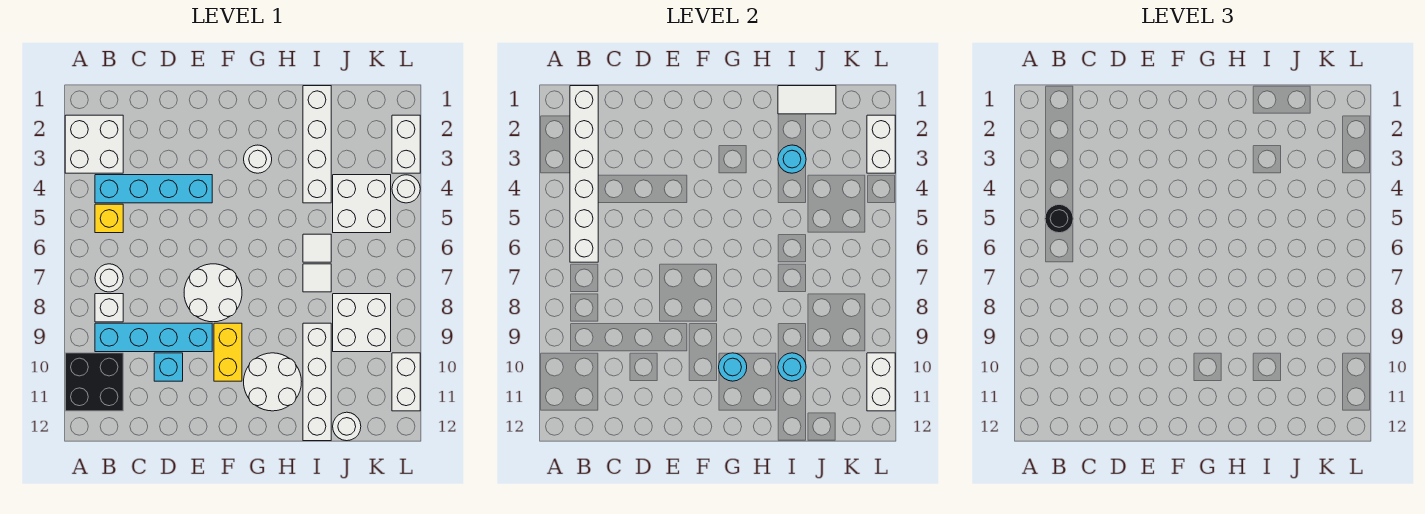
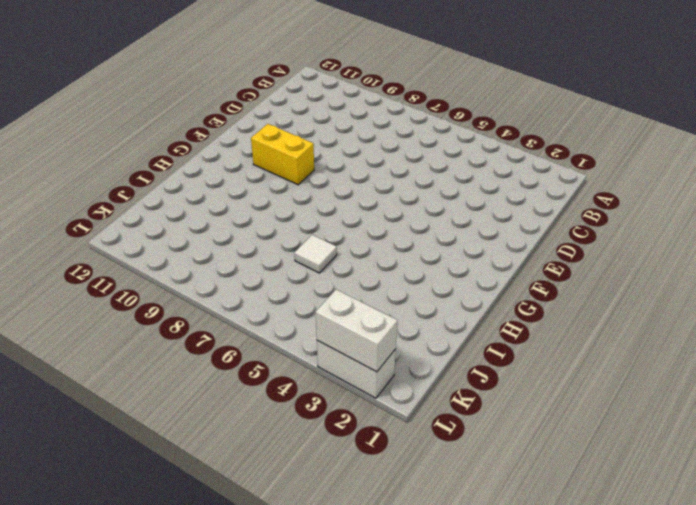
none -> white 2x2 brick [65,115,123,173]
none -> black 2x2 brick [65,353,123,411]
none -> cyan 1x4 brick [95,175,212,203]
none -> yellow 1x1 brick [95,204,123,233]

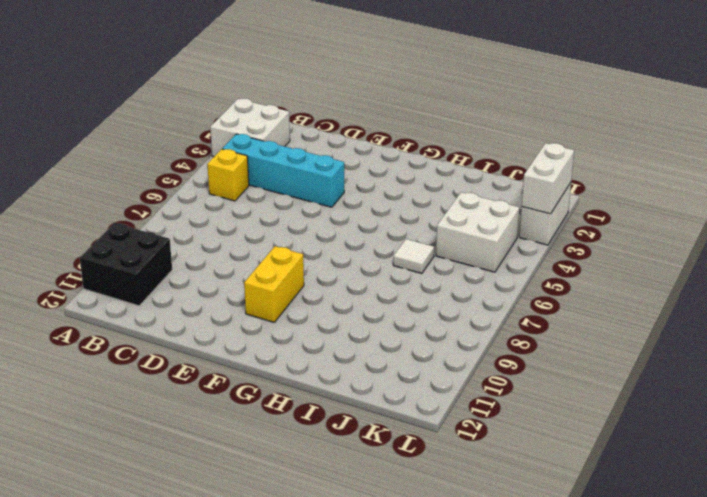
none -> white 1x1 round brick [95,264,123,292]
none -> white 1x1 brick [95,294,123,322]
none -> cyan 1x4 brick [95,323,212,352]
none -> cyan 1x1 brick [154,353,183,381]

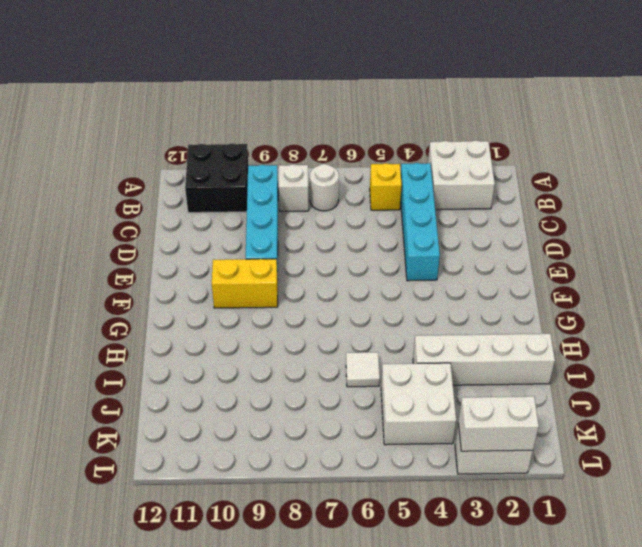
none -> cyan 1x1 brick [154,353,183,381]
none -> white 2x2 round brick [184,264,242,322]
none -> white 1x1 round brick [244,145,272,173]
none -> white 2x2 round brick [244,353,301,411]

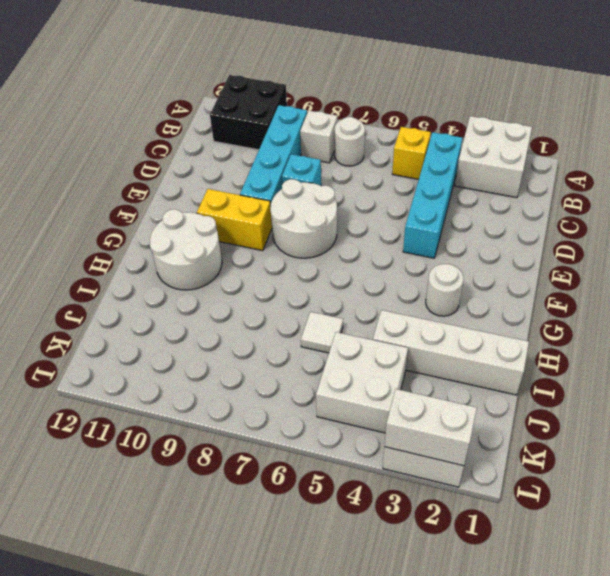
cyan 1x1 brick [282,154,321,186] -> cyan 1x1 brick moved to [154,353,183,381]
none -> white 1x1 tile [303,264,331,292]
none -> white 1x4 brick [303,323,331,441]
none -> white 2x2 brick [333,294,391,352]
none -> white 1x1 round brick [333,412,361,441]

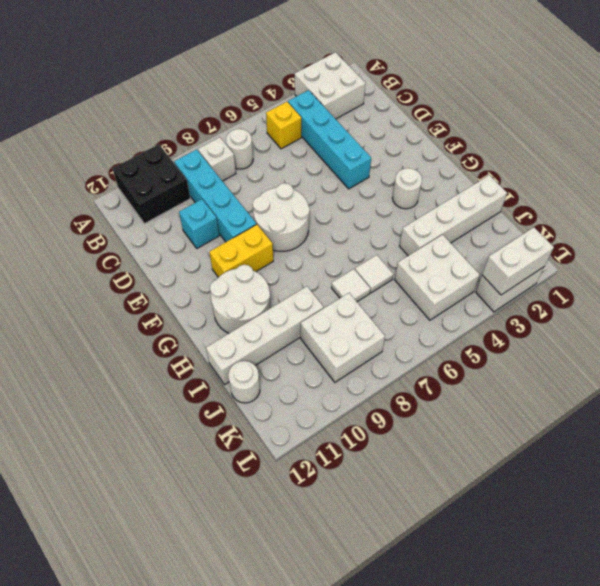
none -> white 1x1 round brick [392,175,420,203]
none -> white 1x2 brick [392,353,420,411]
none -> white 1x6 brick [570,86,598,262]
none -> cyan 1x1 round brick [719,353,747,381]

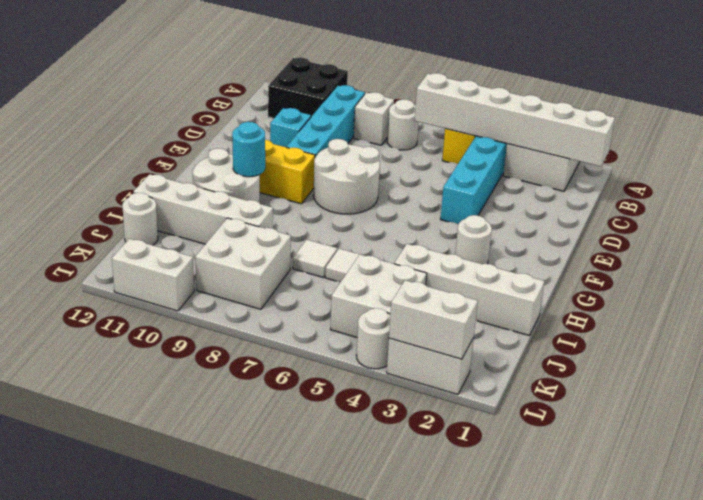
none -> white 1x2 tile [778,86,836,114]
none -> cyan 1x1 round brick [778,145,806,173]
none -> cyan 1x1 round brick [778,353,806,381]
none -> white 1x2 brick [867,353,895,411]

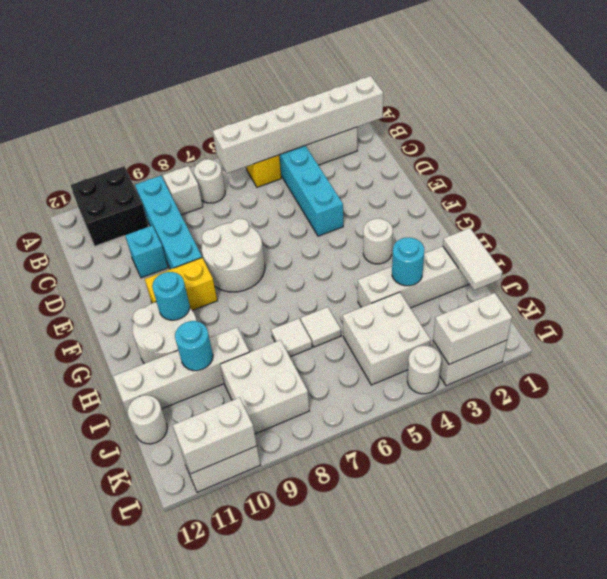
none -> black 1x1 round brick [1045,205,1073,233]

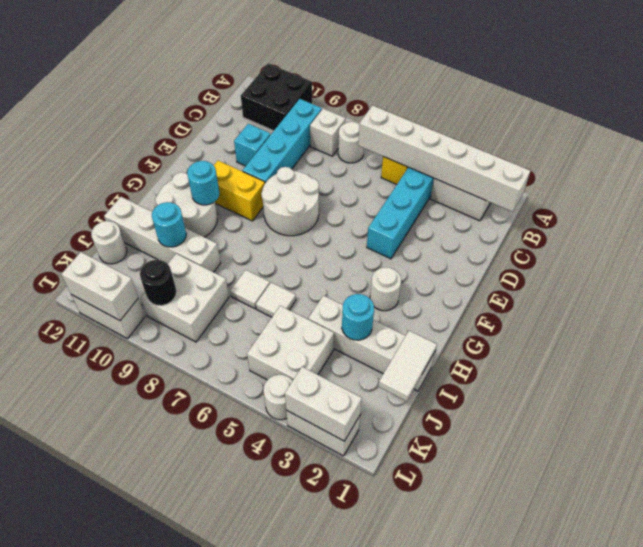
black 1x1 round brick [140,260,176,306] -> black 1x1 round brick moved to [1045,205,1073,233]

